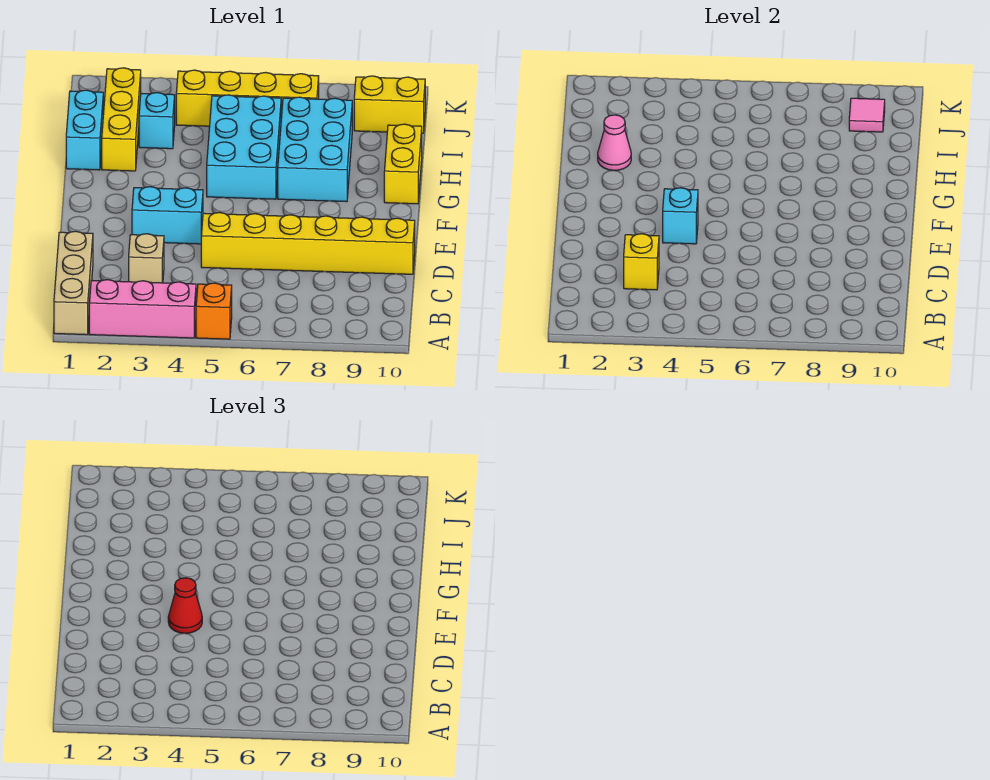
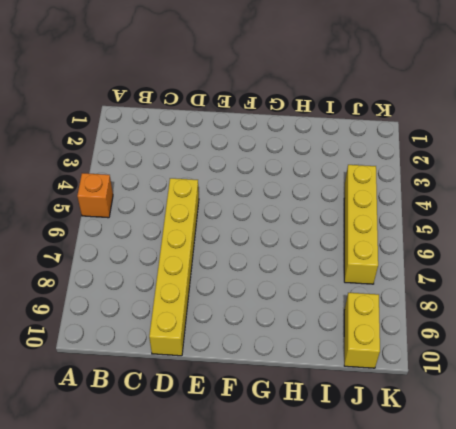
none -> tan 1x3 brick [54,231,93,335]
none -> pink 1x3 brick [89,280,196,338]
none -> tan 1x1 brick [129,234,164,283]

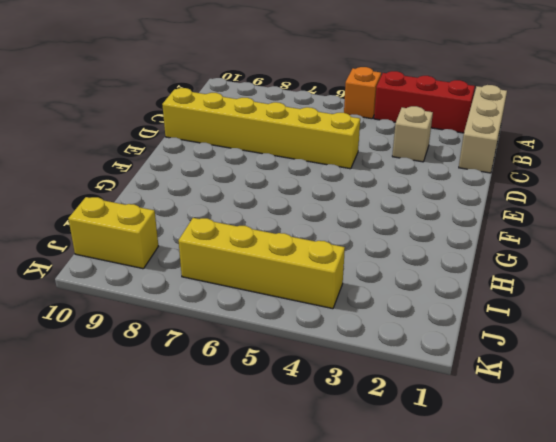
red 1x3 brick [374,71,475,133] -> pink 1x3 brick [89,280,196,338]
none -> cyan 1x2 brick [132,187,203,244]
none -> cyan 2x3 brick [207,95,281,199]
none -> cyan 2x3 brick [278,97,352,202]

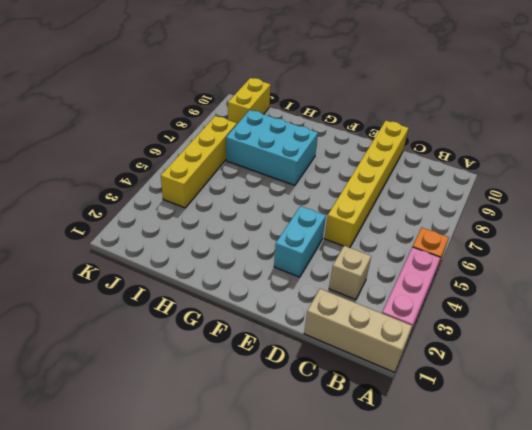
none -> cyan 2x3 brick [207,95,281,199]
none -> yellow 1x2 brick [384,124,422,204]
none -> cyan 1x2 brick [66,90,103,170]

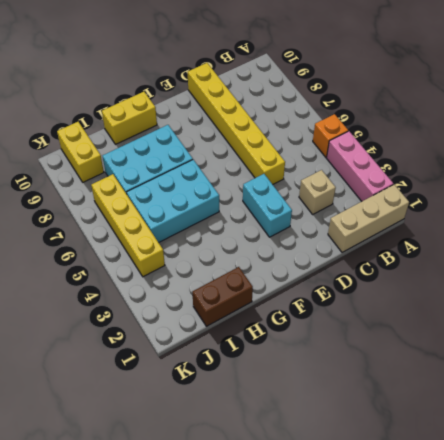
brown 1x2 brick [192,267,253,326] -> cyan 1x2 brick [66,90,103,170]
none -> yellow 1x3 brick [102,68,141,171]
none -> cyan 1x1 brick [139,93,175,149]
none -> yellow 1x1 brick [624,234,659,290]

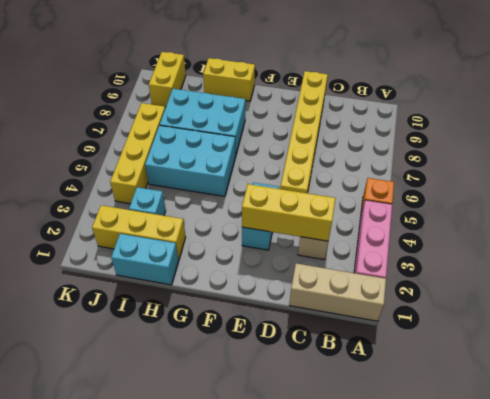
yellow 1x3 brick [242,184,336,241] -> yellow 1x1 brick [624,234,659,290]
none -> cyan 1x1 brick [663,188,698,244]
none -> pink 1x1 cone [598,115,631,170]
none -> pink 1x1 tile [849,98,885,132]

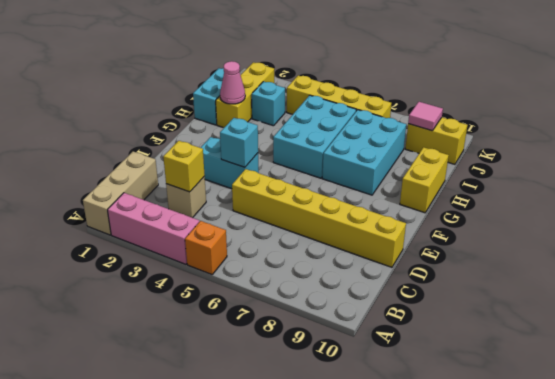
none -> red 1x1 cone [168,578,202,633]

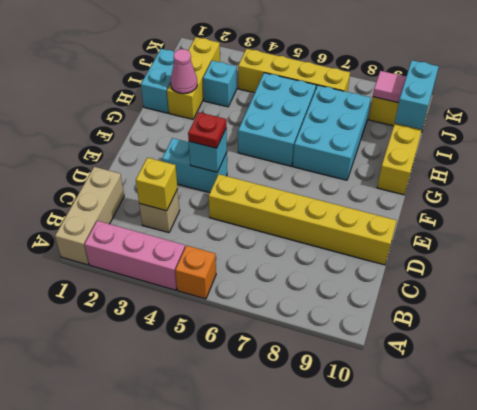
red 1x1 plate [188,112,226,148] -> red 1x1 cone [168,578,202,633]
cyan 1x2 brick [395,60,439,129] -> none

